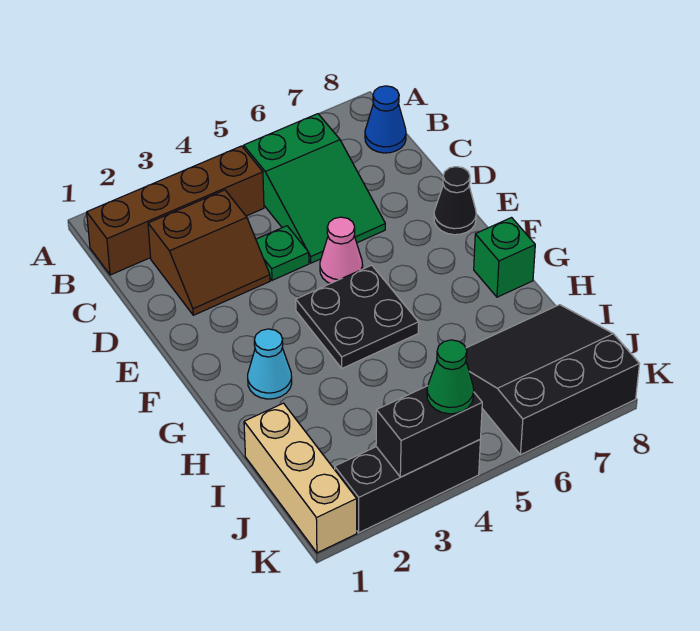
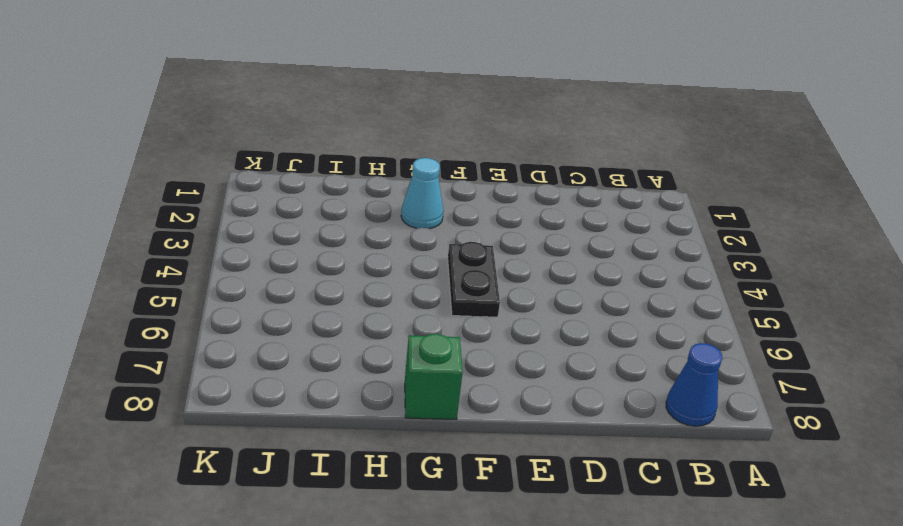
black 1x2 plate [448,242,500,317] -> black 2x2 plate [296,265,419,368]
none -> brown 1x4 brick [87,146,264,275]
none -> green 2x3 slope [244,114,385,263]
none -> brown 2x2 slope [148,190,270,315]

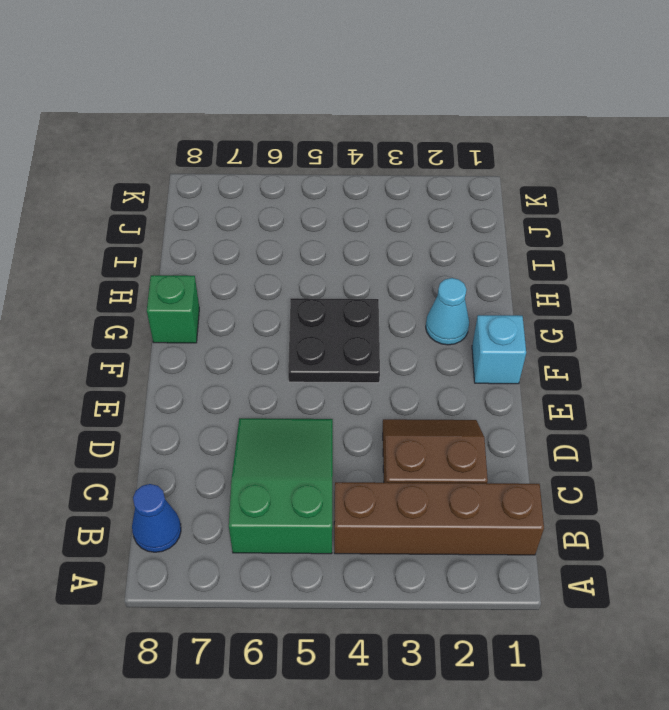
cyan 1x1 brick [472,315,526,384] -> none
none -> green 1x1 plate [256,226,309,280]
none -> pink 1x1 cone [320,217,363,284]
none -> black 1x1 cone [434,167,476,235]

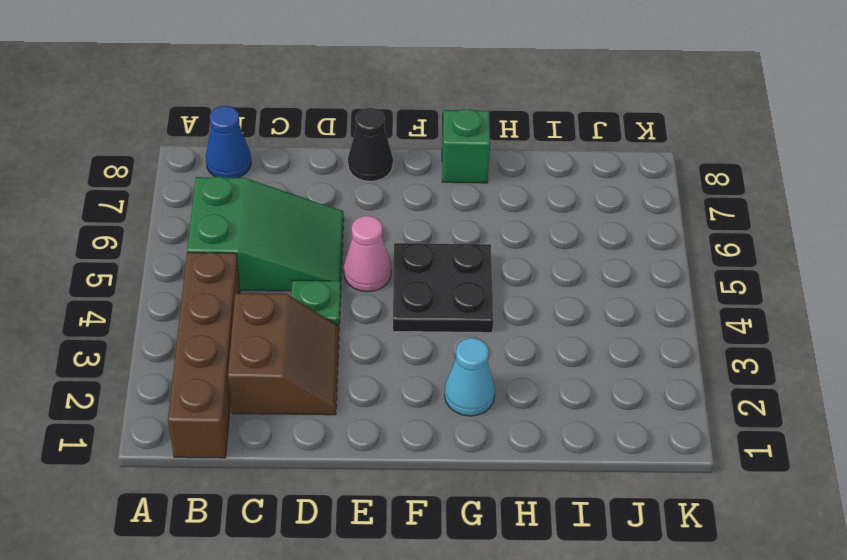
none -> tan 1x3 brick [244,403,357,553]
none -> black 3x3 slope [466,305,639,455]
none -> black 1x3 brick [335,440,480,533]

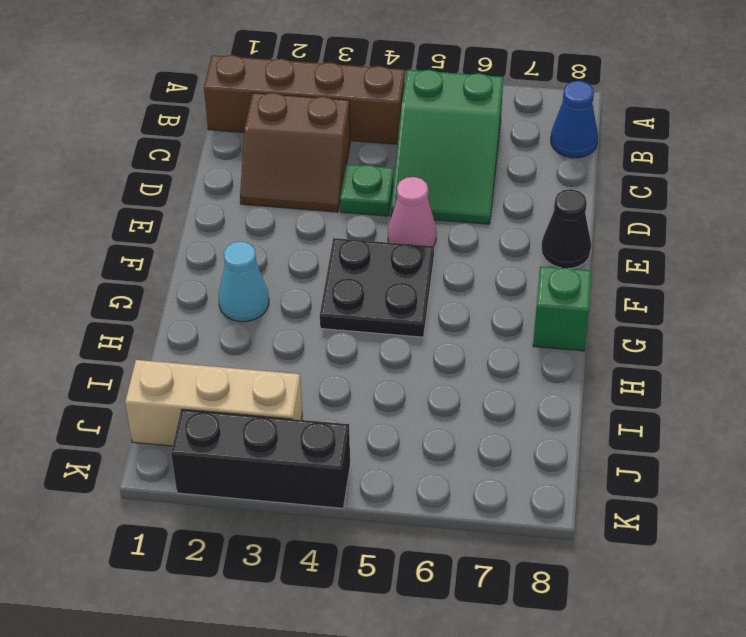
tan 1x3 brick [125,360,302,446] -> tan 1x3 brick turned to [244,403,357,553]
none -> black 3x3 slope [466,305,639,455]
none -> black 1x2 brick [376,386,482,477]
none -> green 1x1 cone [427,340,474,414]

